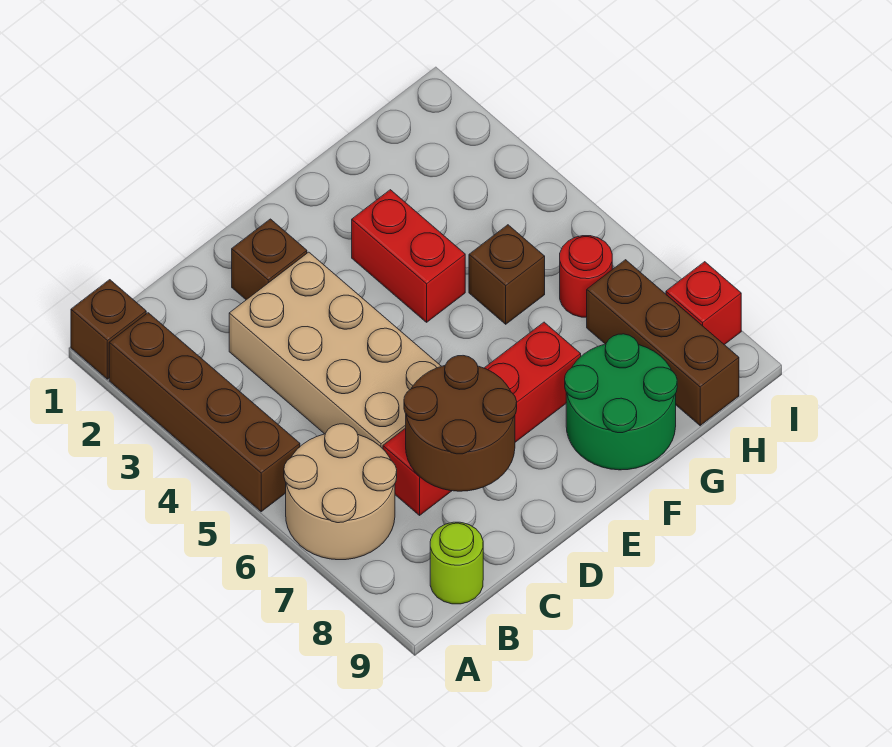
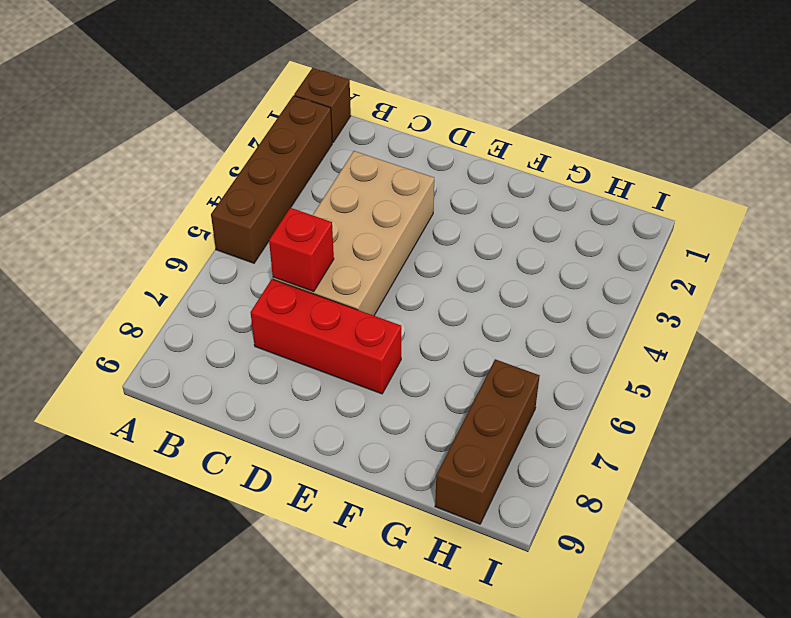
red 1x1 brick [269,208,334,292] -> red 1x1 brick moved to [666,262,741,345]
red 1x3 brick [250,279,401,394] -> red 1x4 brick [383,322,581,515]
none -> tan 2x2 round brick [284,424,397,560]
none -> lime 1x1 round brick [430,522,483,604]
none -> brown 1x1 brick [232,219,307,300]

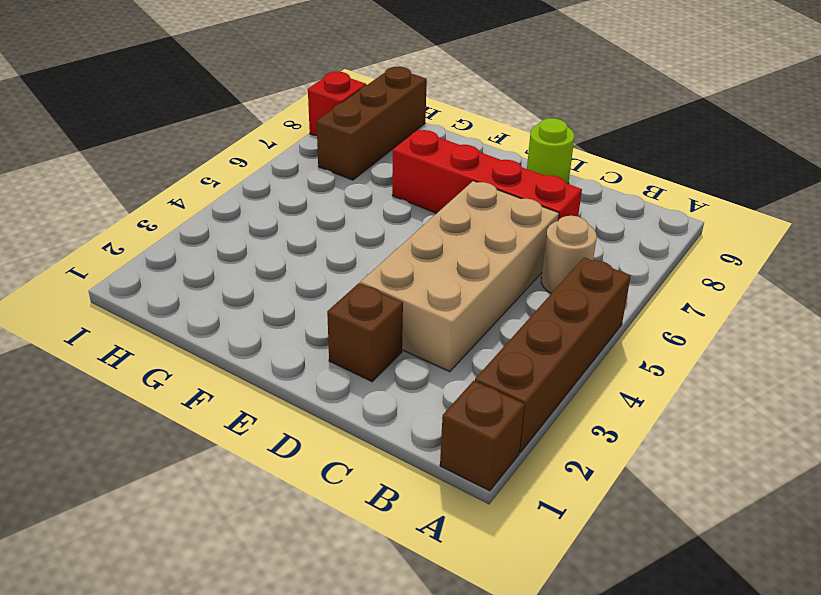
tan 1x1 round brick [541,216,597,293] -> tan 2x2 round brick [284,424,397,560]
lime 1x1 round brick [527,118,574,184] -> lime 1x1 round brick moved to [430,522,483,604]
none -> red 1x2 brick [352,190,465,322]
none -> green 2x2 round brick [565,334,677,470]
none -> brown 1x1 brick [469,225,545,324]

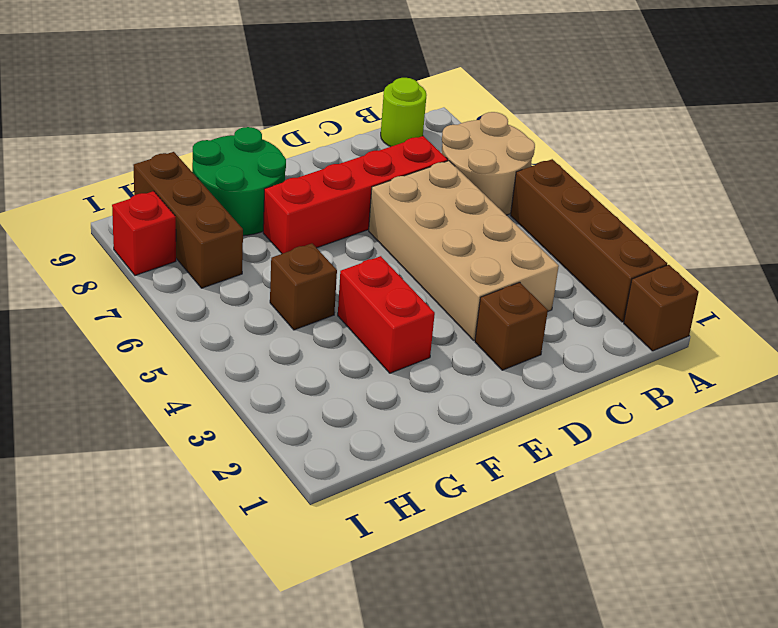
none -> red 1x1 round brick [560,236,612,317]
none -> brown 2x2 round brick [404,356,517,491]

